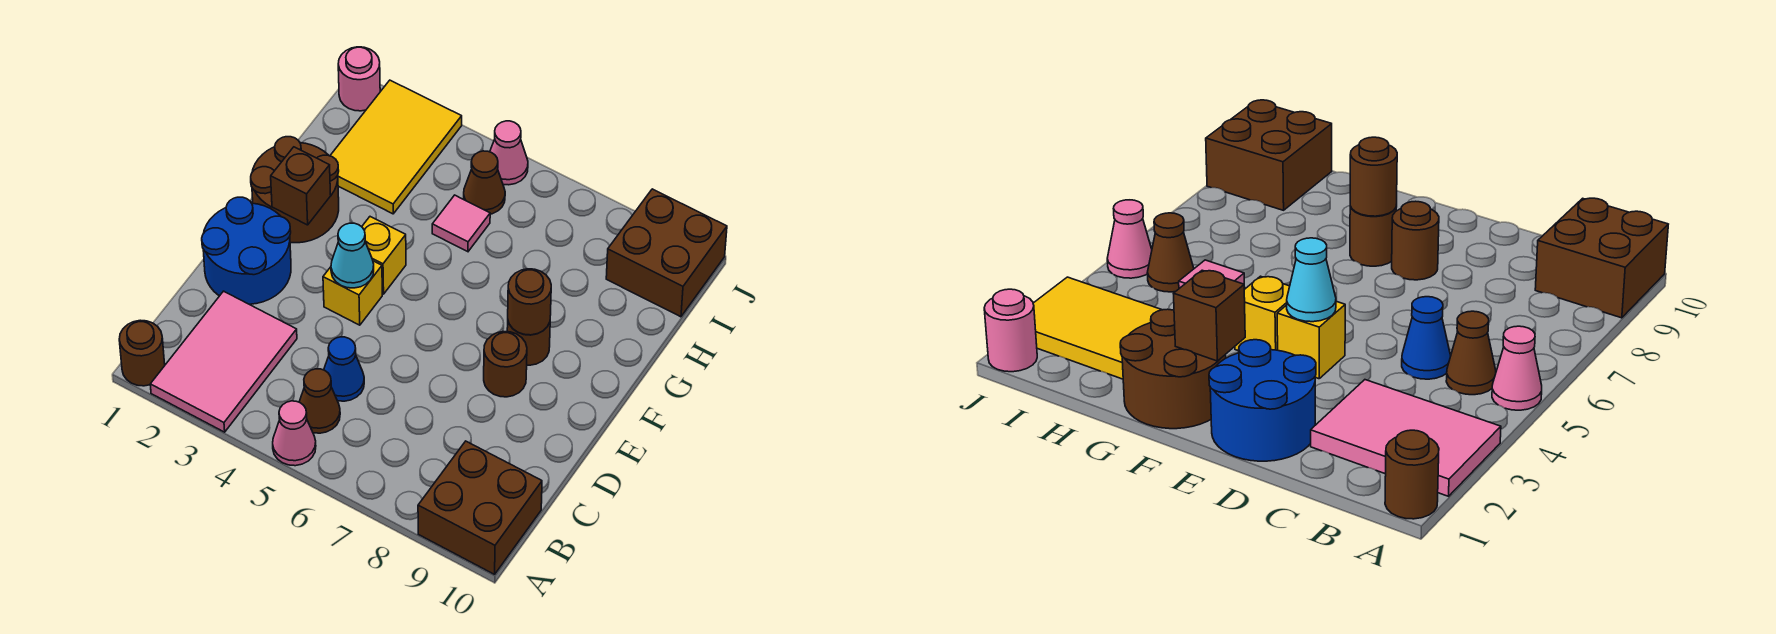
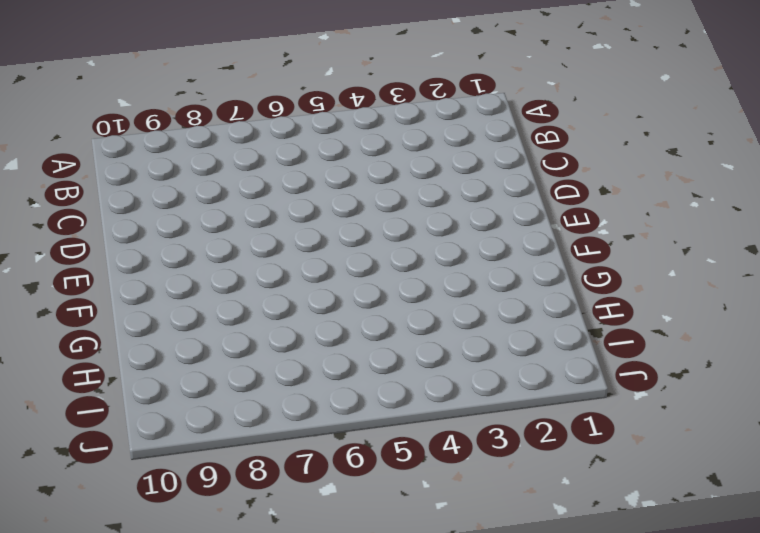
none -> brown 1x1 round brick [119,320,165,386]
none -> pink 2x3 tile [150,291,297,432]
none -> pink 1x1 cone [273,401,316,466]

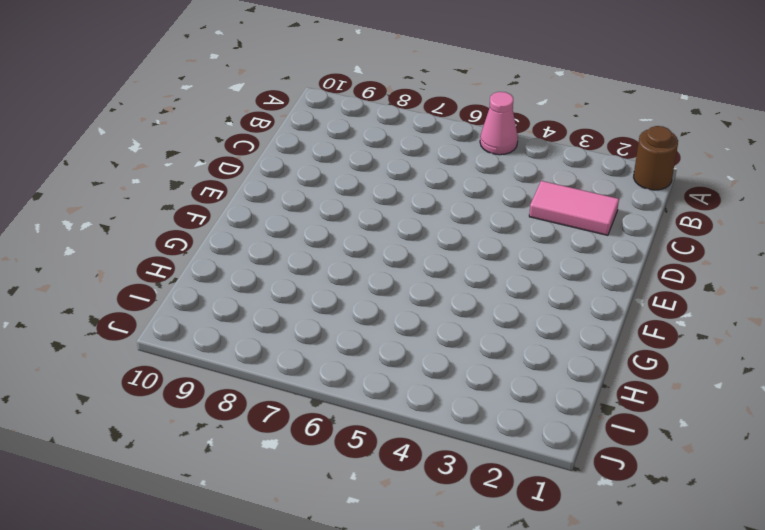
pink 1x2 tile [529,181,619,235] -> pink 2x3 tile [150,291,297,432]
none -> brown 2x2 brick [418,441,542,574]
none -> brown 1x1 cone [299,369,340,433]
none -> blue 1x1 cone [324,337,364,401]

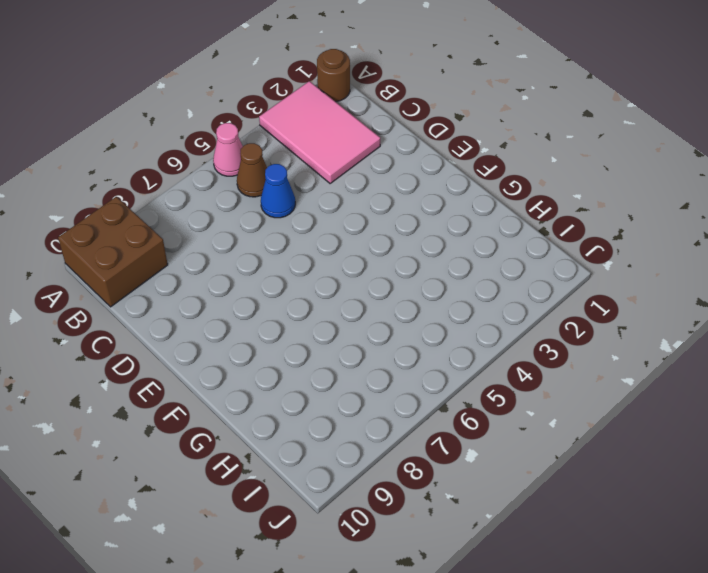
none -> blue 2x2 round brick [202,197,291,304]
none -> yellow 1x1 brick [323,261,382,325]
none -> brown 1x1 round brick [484,332,527,397]

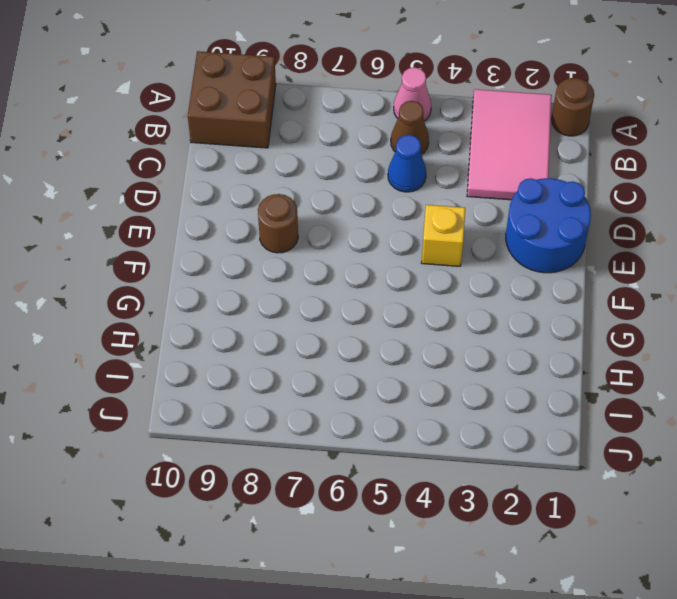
none -> brown 2x2 round brick [251,137,339,243]
none -> yellow 1x1 brick [362,217,406,294]
none -> brown 1x1 round brick [507,322,550,365]

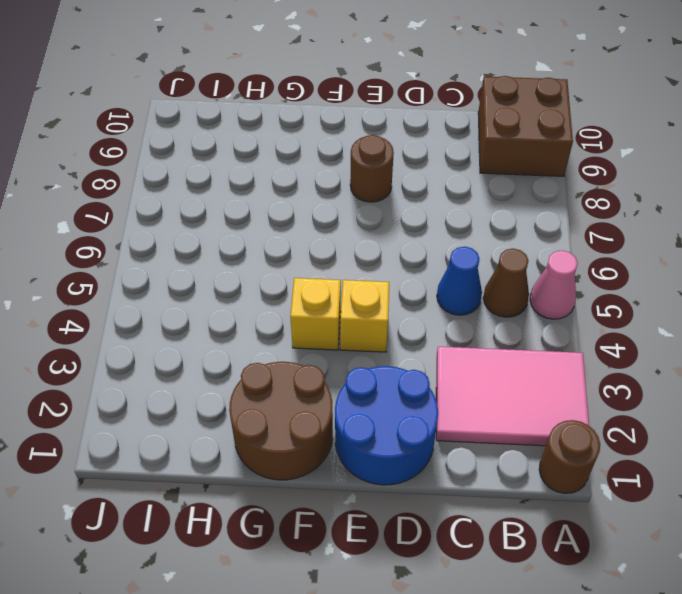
none -> brown 1x1 round brick [507,322,550,365]
none -> yellow 2x3 tile [330,80,462,214]
none -> pink 1x1 tile [432,195,490,252]

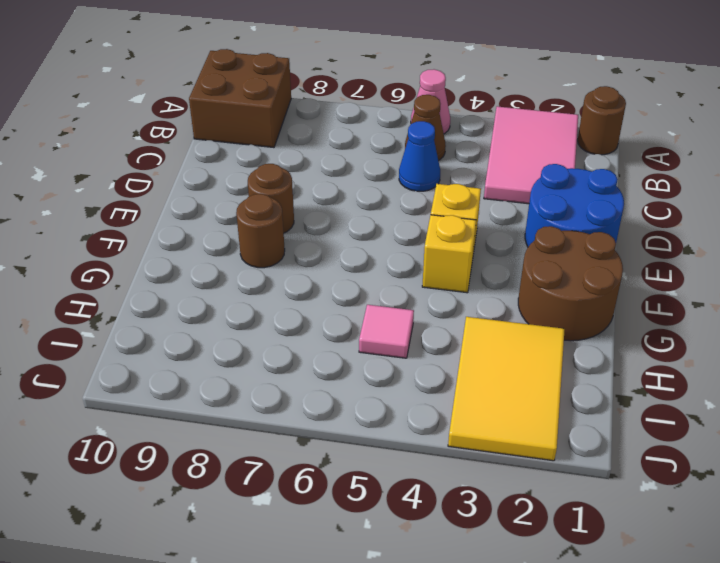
none -> brown 1x1 cone [464,151,505,214]
none -> brown 2x2 brick [606,189,727,317]
none -> pink 1x1 round brick [338,47,380,111]

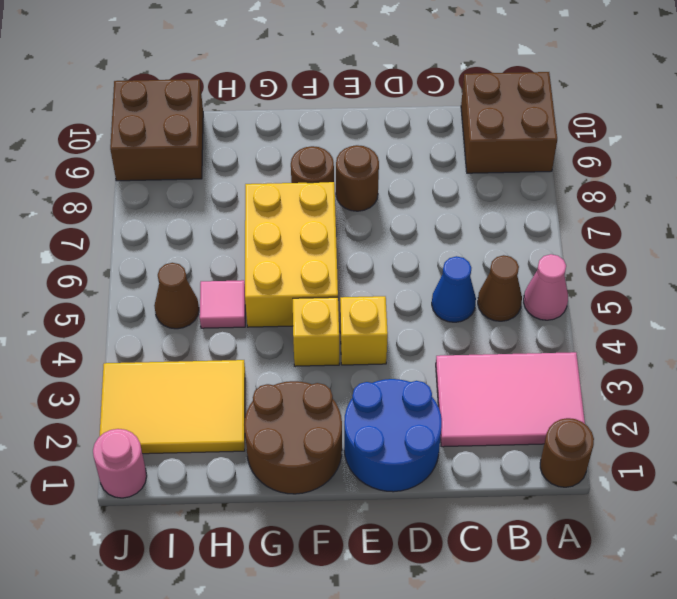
yellow 2x3 brick [245,182,338,327] -> none
none -> pink 1x1 cone [490,121,528,185]
none -> cyan 1x1 cone [331,223,374,288]
none -> brown 1x1 brick [271,147,331,225]

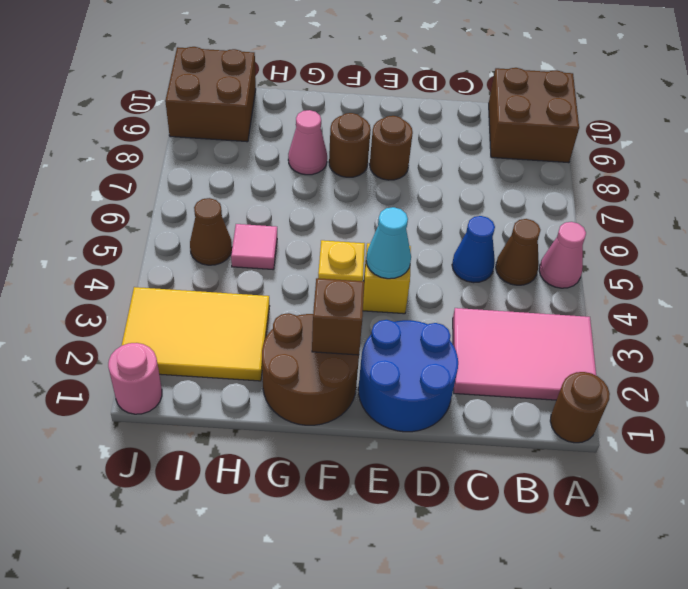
pink 1x1 cone [288,110,327,175] -> pink 1x1 cone moved to [490,121,528,185]
none -> brown 1x1 round brick [508,269,551,335]

